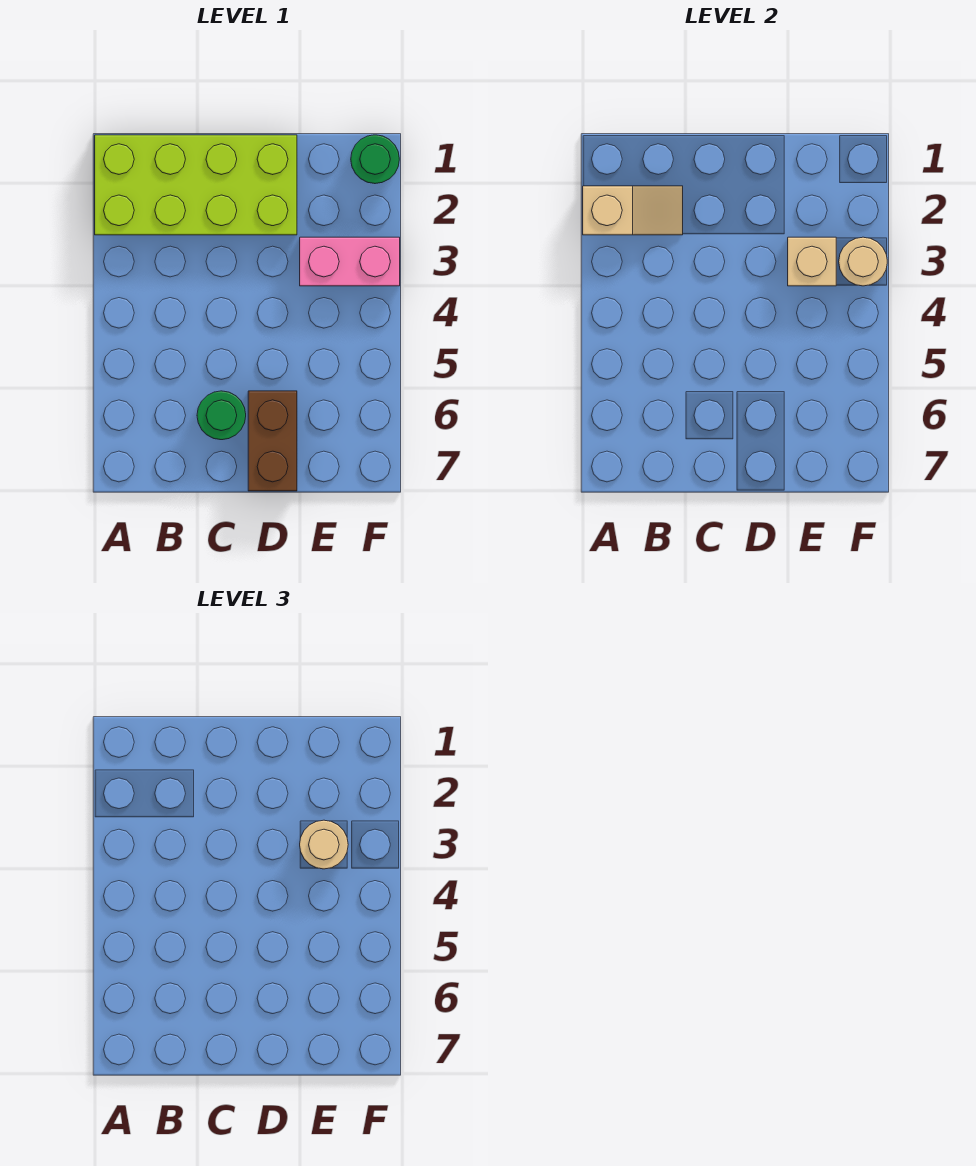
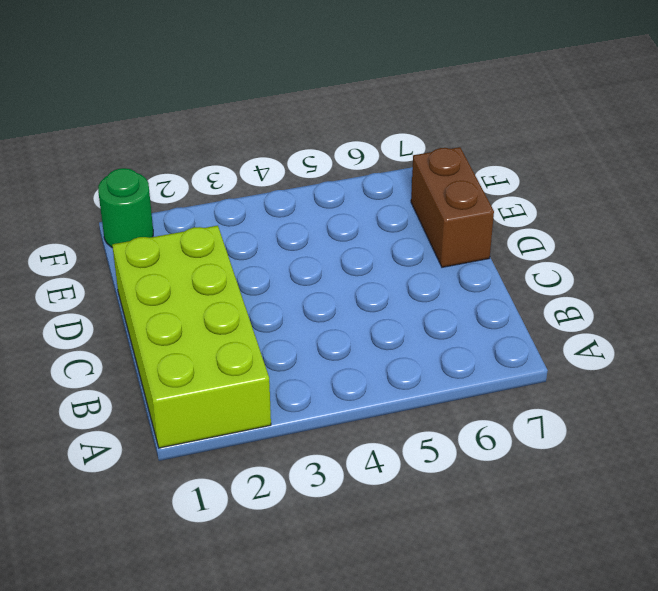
brown 1x2 brick [411,147,494,267] -> brown 1x2 brick turned to [248,391,297,491]
none -> green 1x1 round brick [197,391,246,440]
none -> pink 1x2 brick [300,237,400,286]

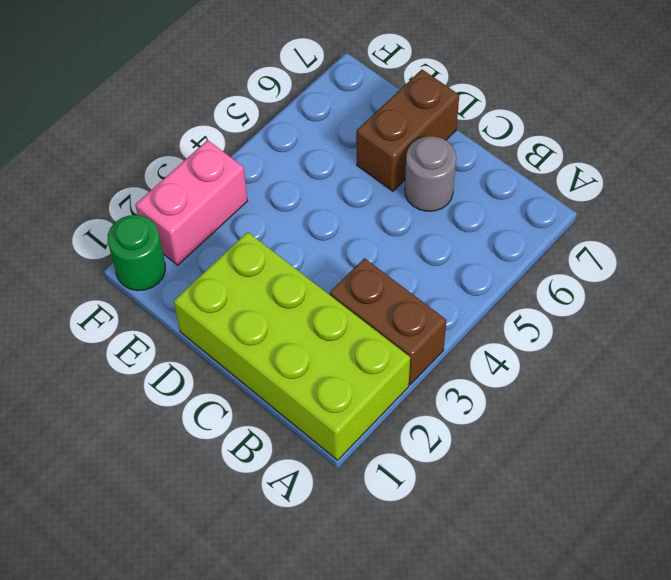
brown 1x2 brick [330,258,446,385] -> none
grey 1x1 round brick [405,136,456,211] -> green 1x1 round brick [197,391,246,440]
pink 1x2 brick [135,140,248,265] -> pink 1x2 brick turned to [300,237,400,286]
none -> tan 1x2 slope [583,186,683,235]
none -> tan 1x1 brick [788,237,836,286]

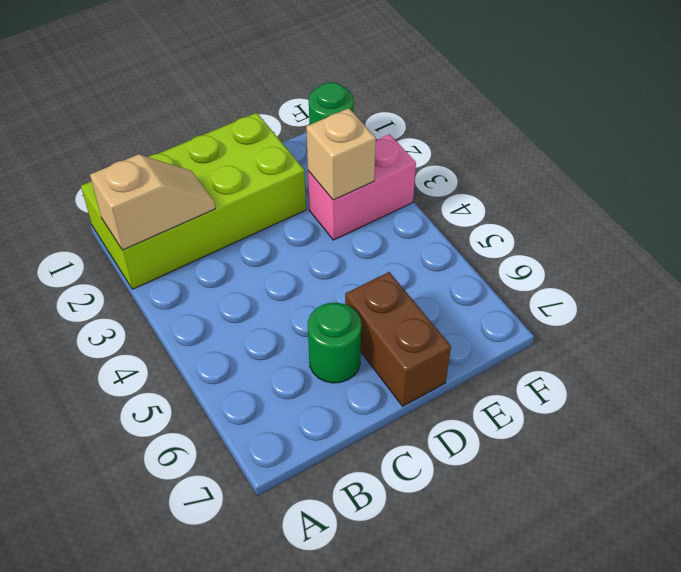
none -> tan 1x1 round brick [839,237,887,286]
none -> tan 1x1 round brick [300,820,348,869]

